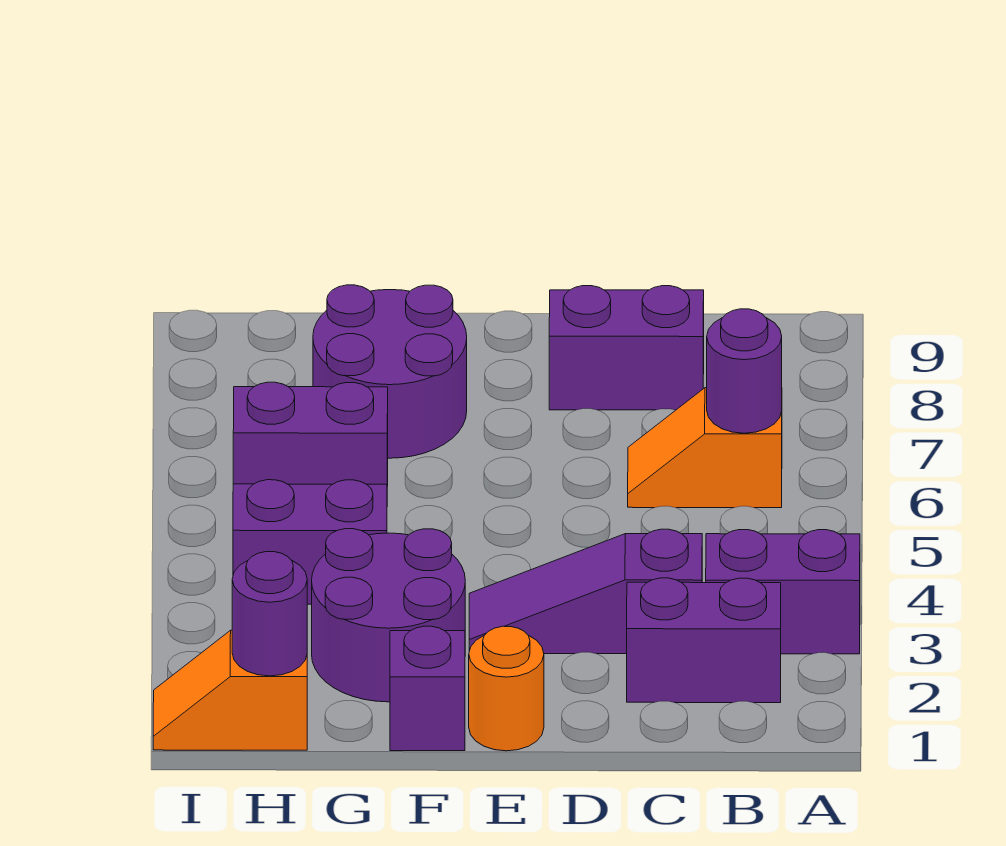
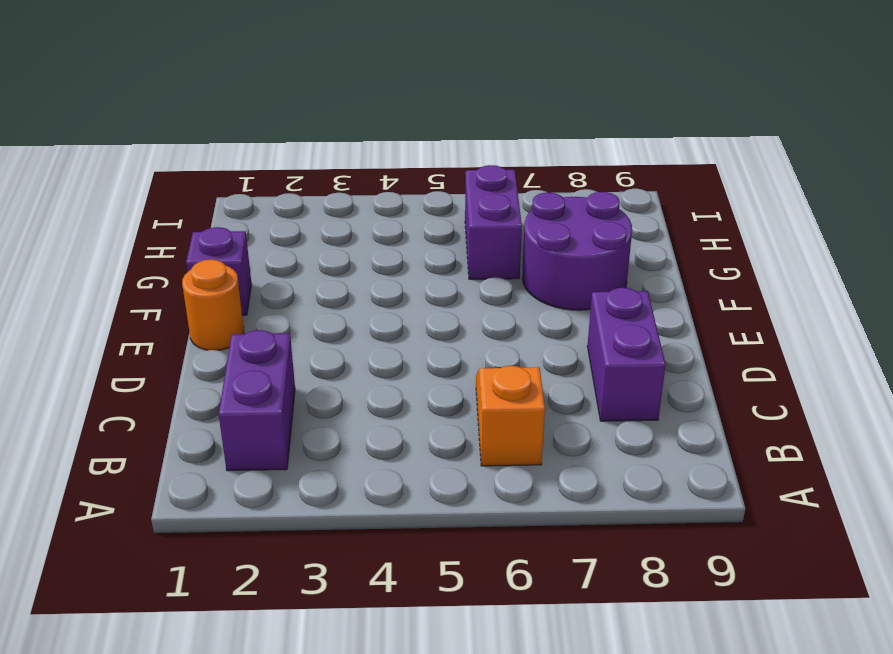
none -> purple 1x2 brick [706,530,860,654]
none -> purple 1x3 slope [469,529,702,654]
none -> purple 2x2 round brick [312,529,465,702]

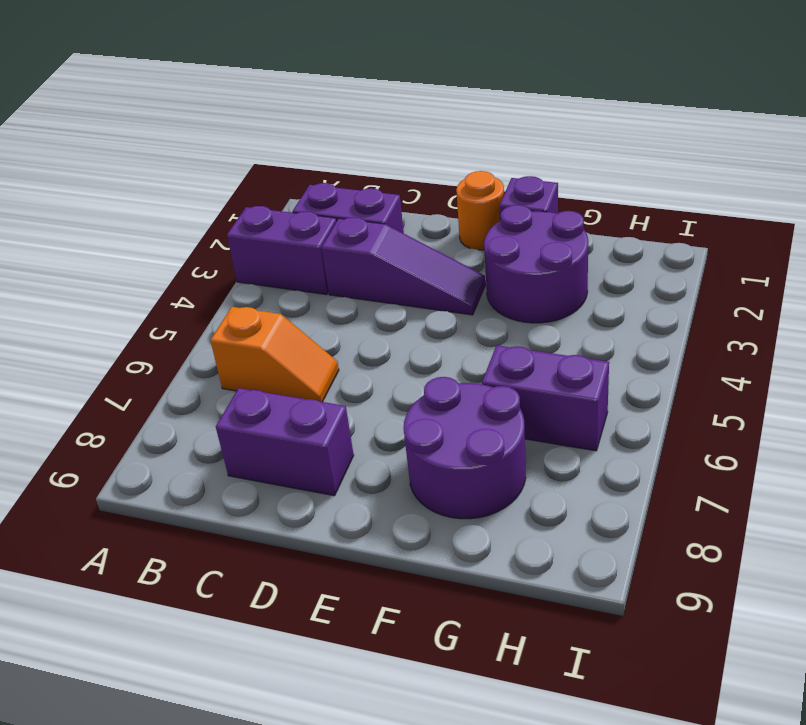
none -> purple 1x2 brick [233,480,387,604]
none -> orange 1x2 slope [153,630,307,750]
none -> purple 1x1 round brick [707,309,782,433]

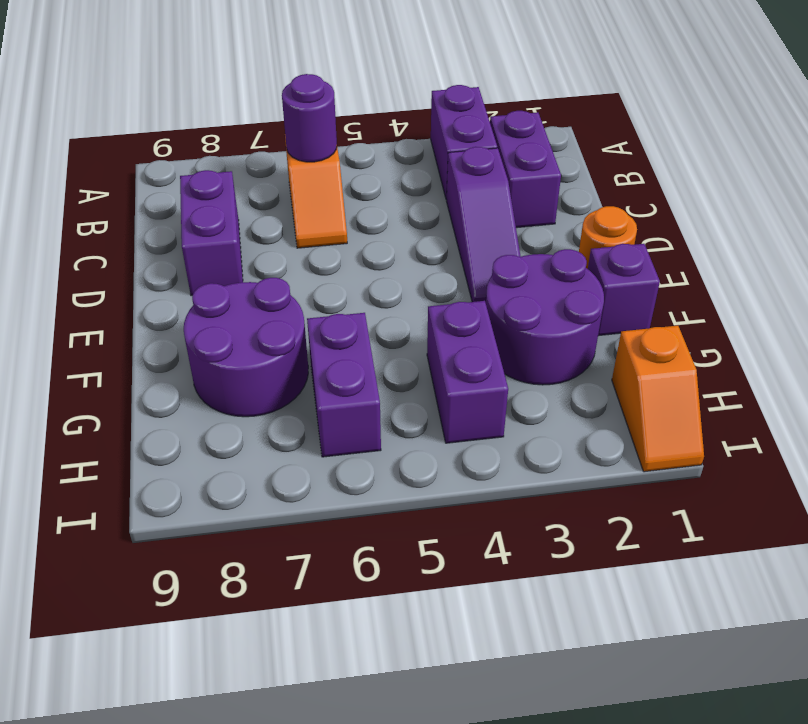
none -> purple 1x1 round brick [232,552,307,676]

